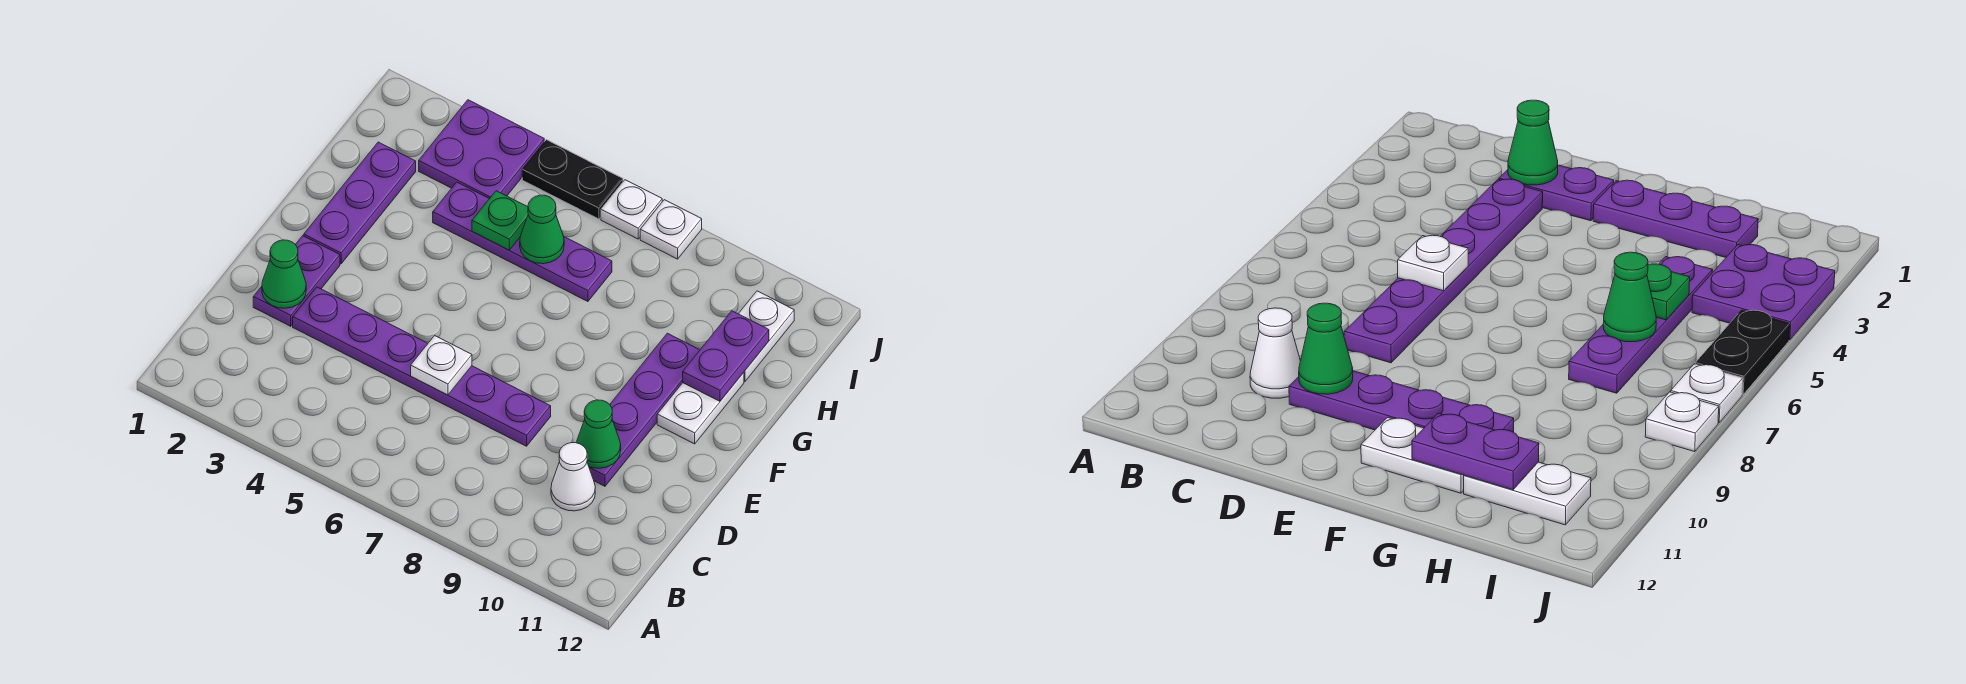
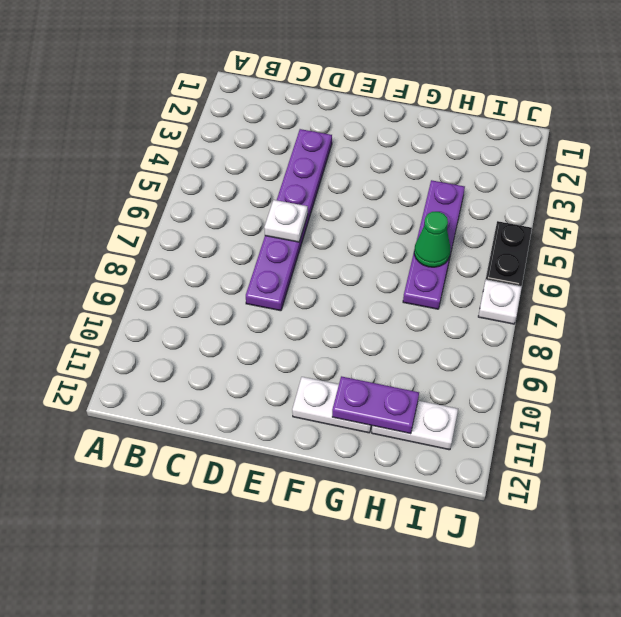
none -> white 1x1 cone [551,443,595,511]
none -> purple 1x2 plate [253,236,340,326]
none -> purple 1x4 plate [589,333,700,486]

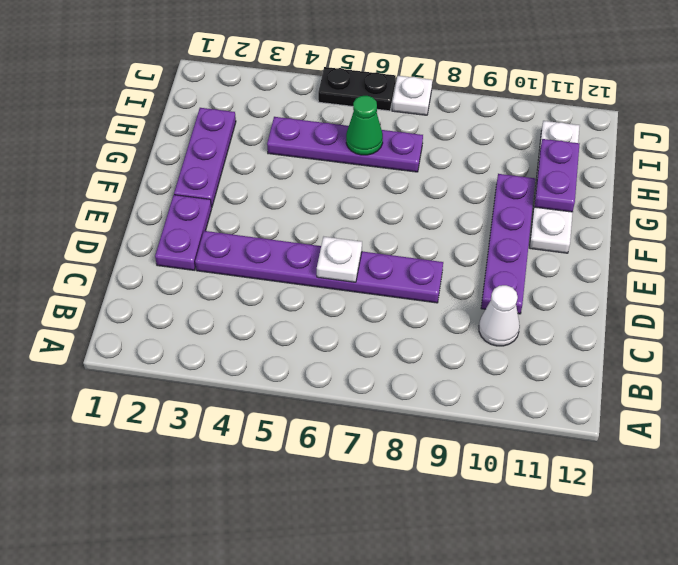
none -> purple 2x2 plate [419,100,544,199]
none -> white 1x1 plate [640,200,702,259]
none -> green 1x1 cone [262,240,306,308]

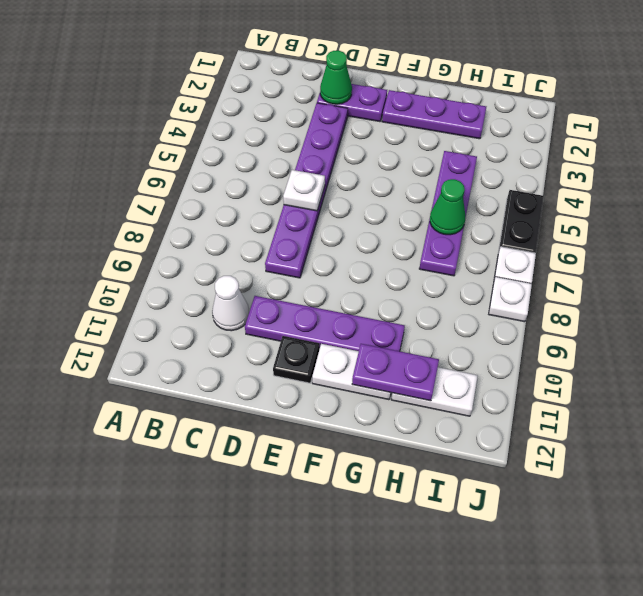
black 1x1 plate [273,336,319,383] -> none
none -> purple 2x2 plate [419,100,544,199]
none -> green 1x1 cone [577,400,621,468]
none -> green 1x1 plate [472,191,528,250]

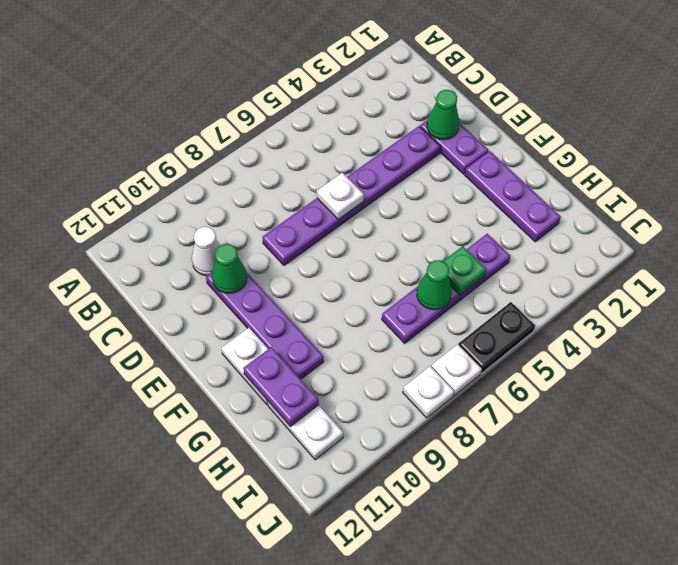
none -> purple 2x2 plate [419,100,544,199]

